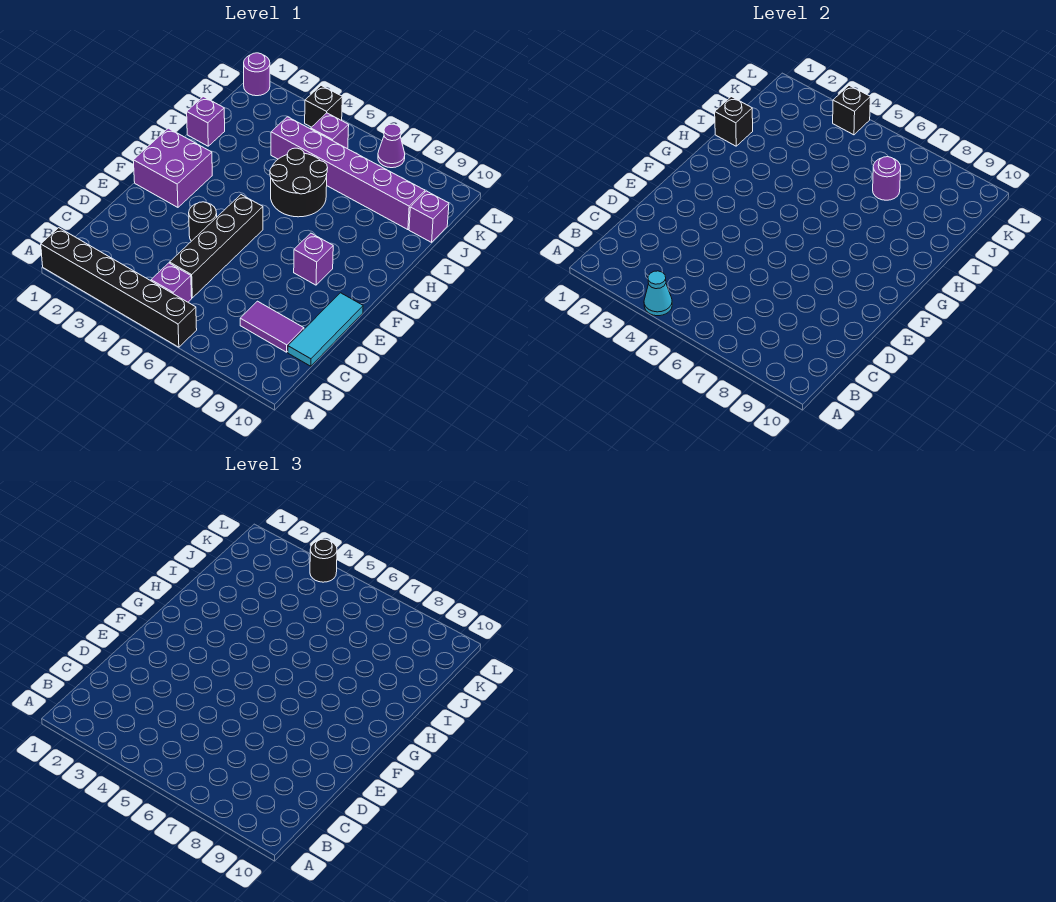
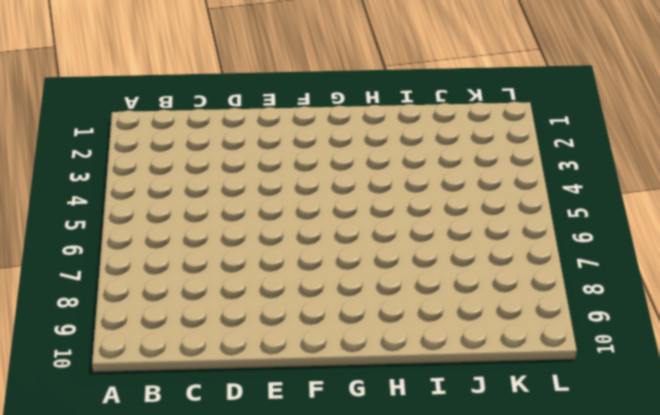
none -> black 1x6 brick [41,228,197,347]
none -> purple 1x1 brick [151,263,192,302]
none -> black 1x4 brick [170,195,263,298]

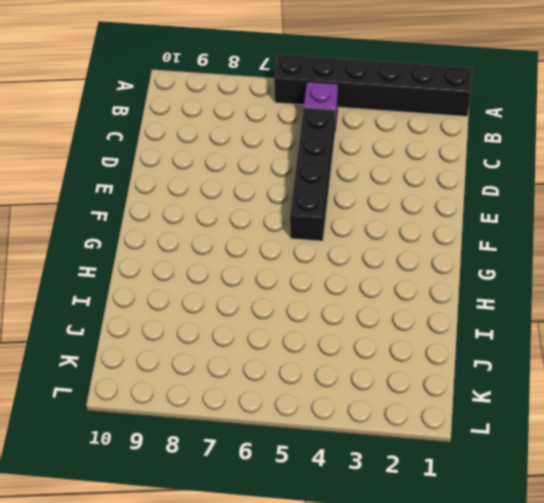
none -> purple 1x2 tile [240,301,304,352]
none -> cyan 1x3 tile [288,293,363,366]
none -> black 1x1 round brick [189,202,217,241]

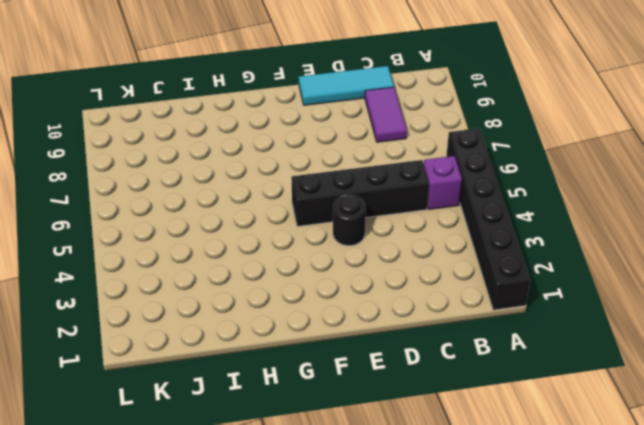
none -> purple 2x2 brick [133,128,212,207]
none -> purple 1x1 brick [294,233,333,285]
none -> black 2x2 round brick [270,148,328,217]

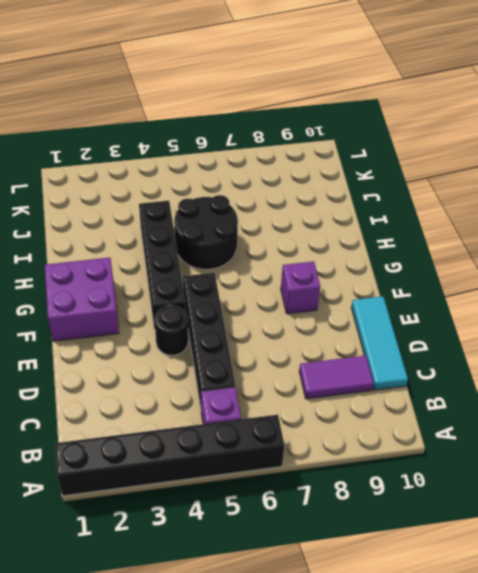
black 1x4 brick [139,201,186,329] -> none
none -> purple 1x1 brick [187,97,225,146]
none -> purple 1x6 brick [271,117,425,230]
none -> purple 1x1 brick [409,191,449,242]

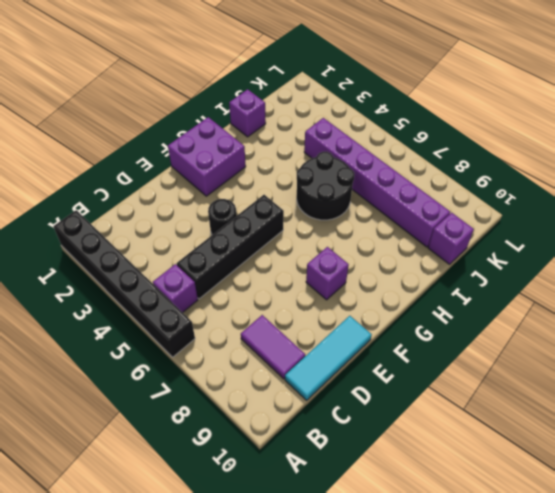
none -> purple 1x1 brick [311,113,349,148]
none -> purple 1x1 round brick [244,53,270,96]
none -> black 1x1 brick [305,85,342,127]

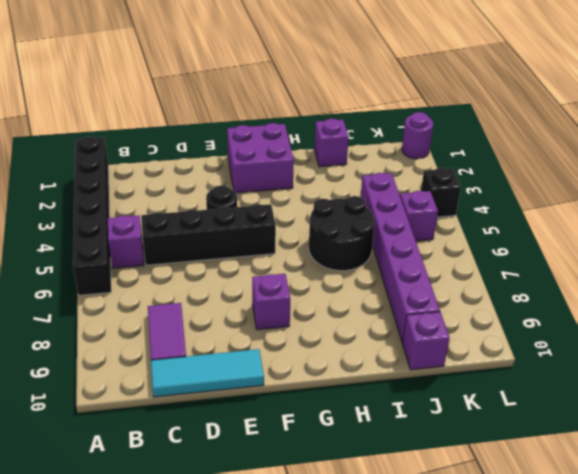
none -> purple 1x1 cone [378,124,405,168]
none -> cyan 1x1 cone [644,271,672,316]
none -> black 1x1 brick [715,97,753,146]

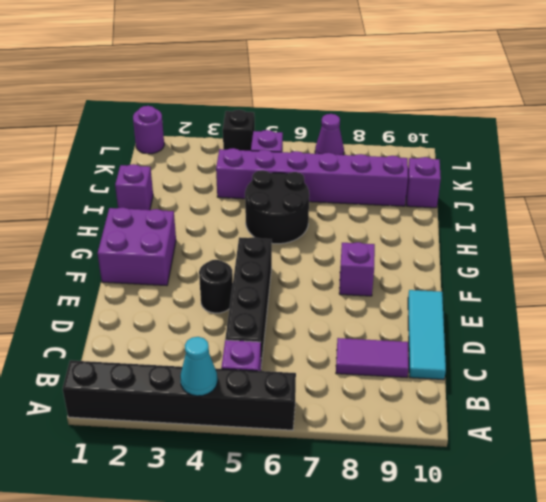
none -> black 1x1 brick [715,97,753,146]
none -> purple 1x1 round brick [873,157,901,200]
none -> black 1x1 brick [833,85,870,135]

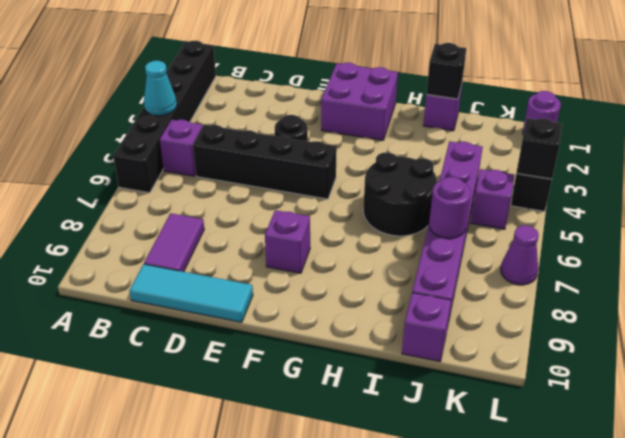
none -> black 1x1 round brick [310,539,337,582]

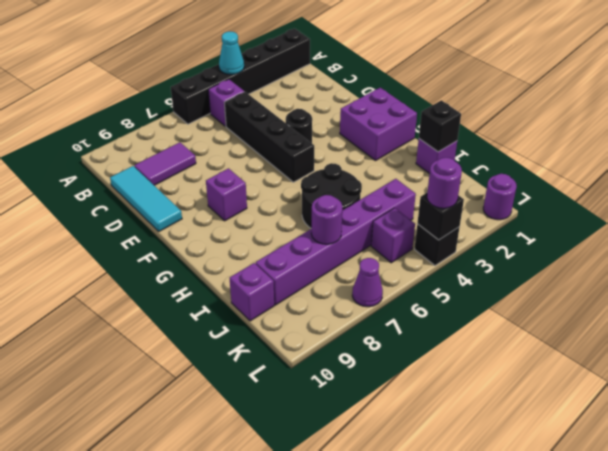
purple 1x1 round brick [427,158,462,208] -> black 1x1 round brick [310,539,337,582]

